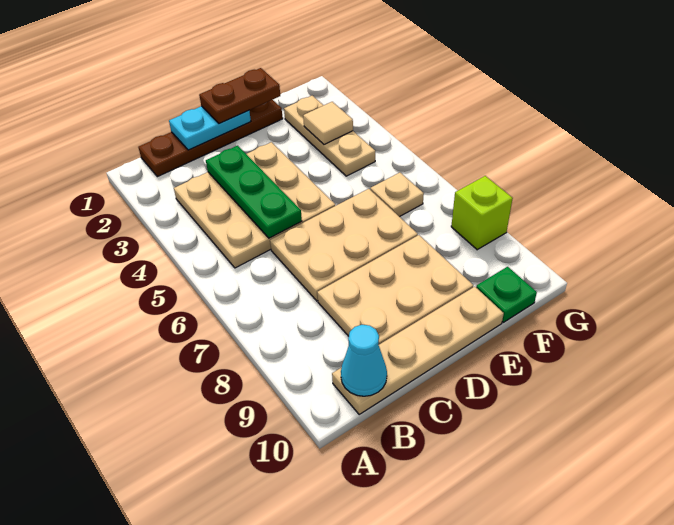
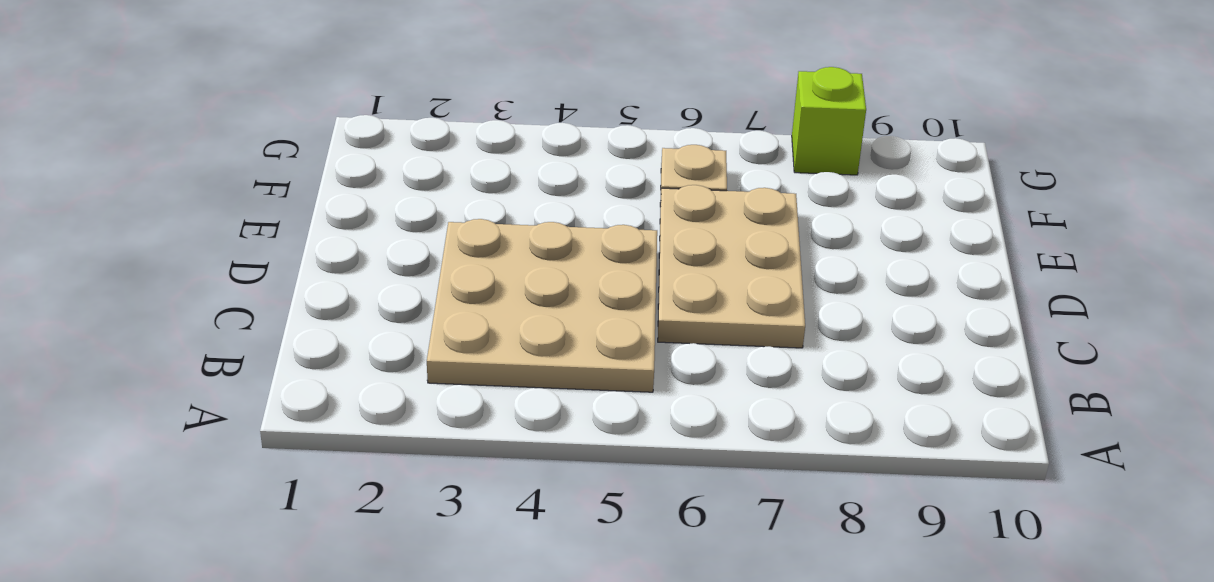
none -> brown 1x4 plate [138,100,283,177]
none -> tan 1x4 plate [332,287,504,414]
none -> tan 2x3 plate [317,235,473,345]

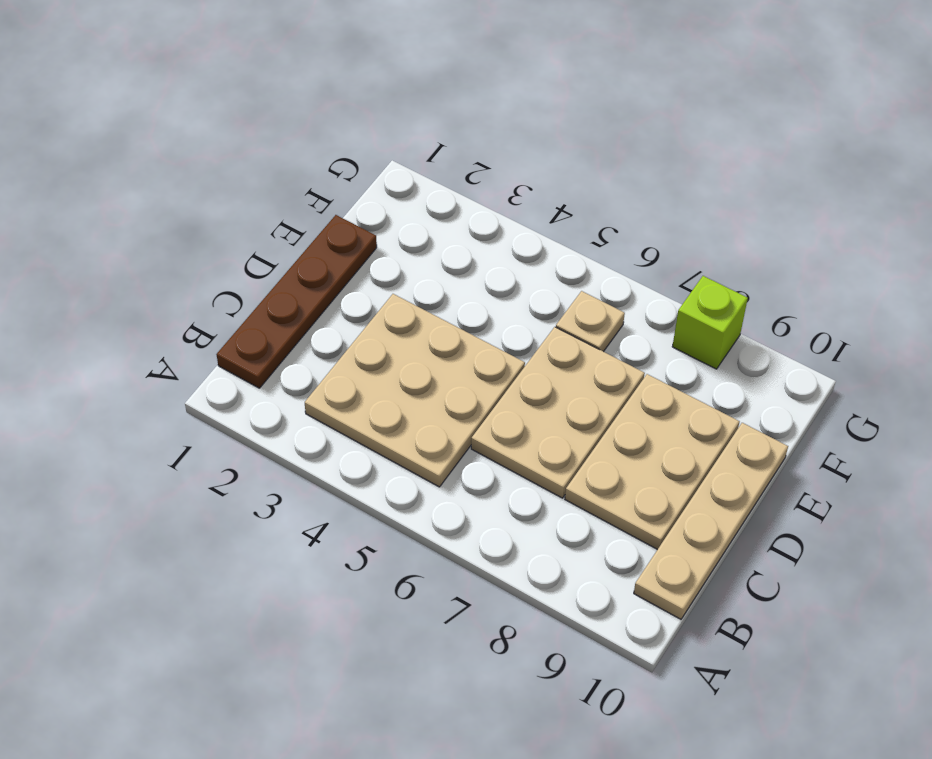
none -> tan 1x3 plate [284,96,375,176]
none -> green 1x1 plate [476,267,537,322]
none -> cyan 1x1 cone [341,325,387,396]

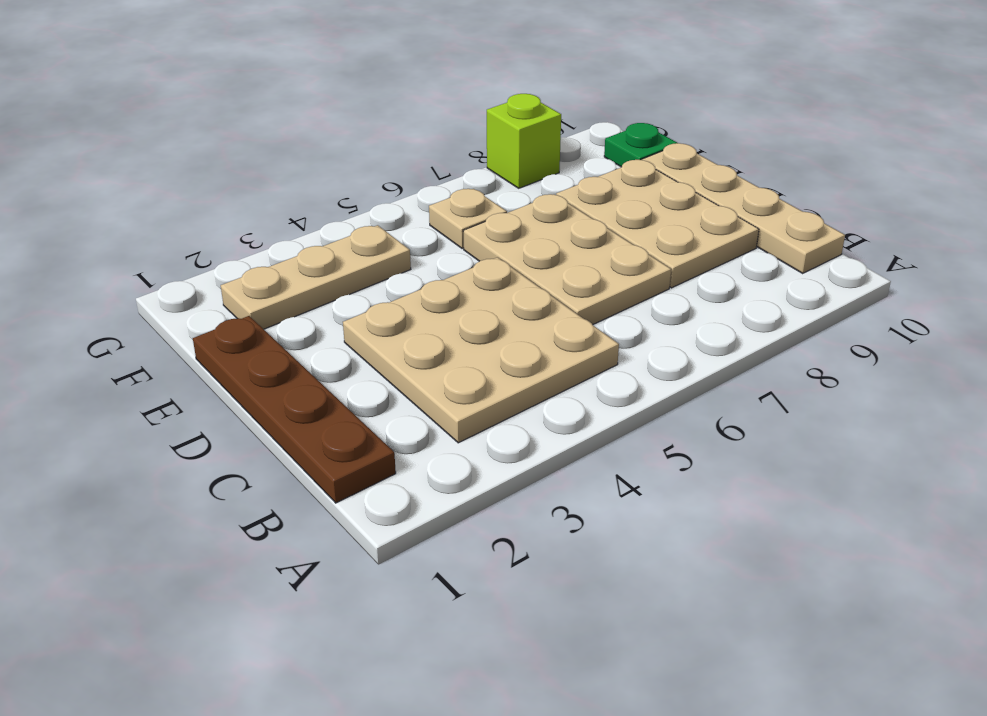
none -> cyan 1x1 cone [341,325,387,396]
none -> cyan 1x2 plate [169,106,251,150]
none -> green 1x3 plate [206,146,302,238]

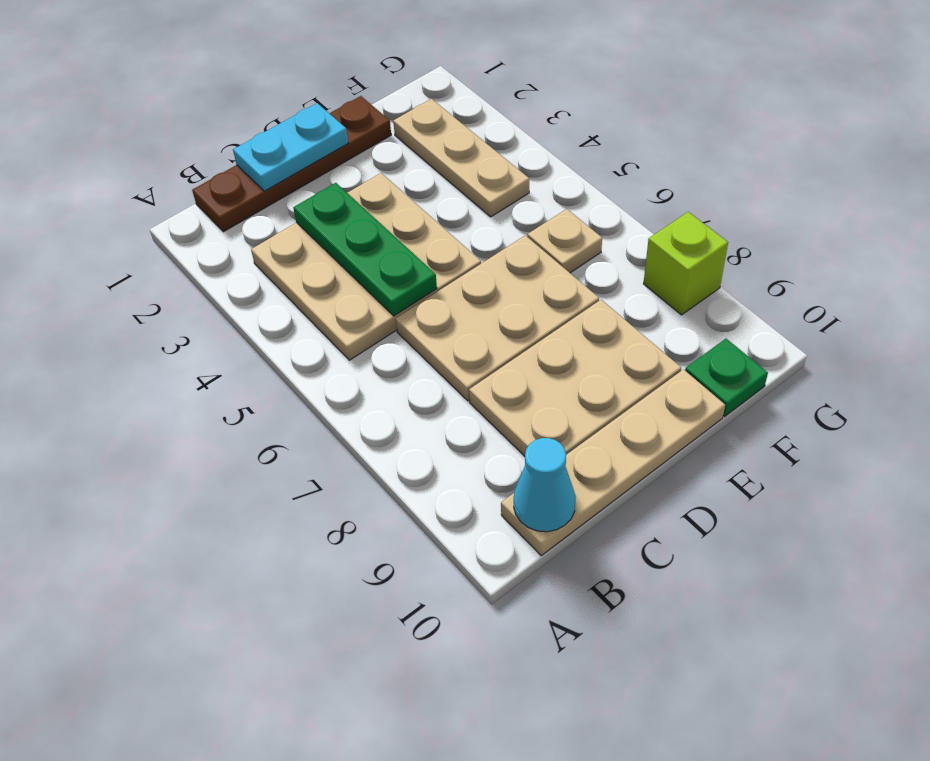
none -> tan 1x1 tile [303,102,353,144]
none -> brown 1x2 plate [199,68,280,124]

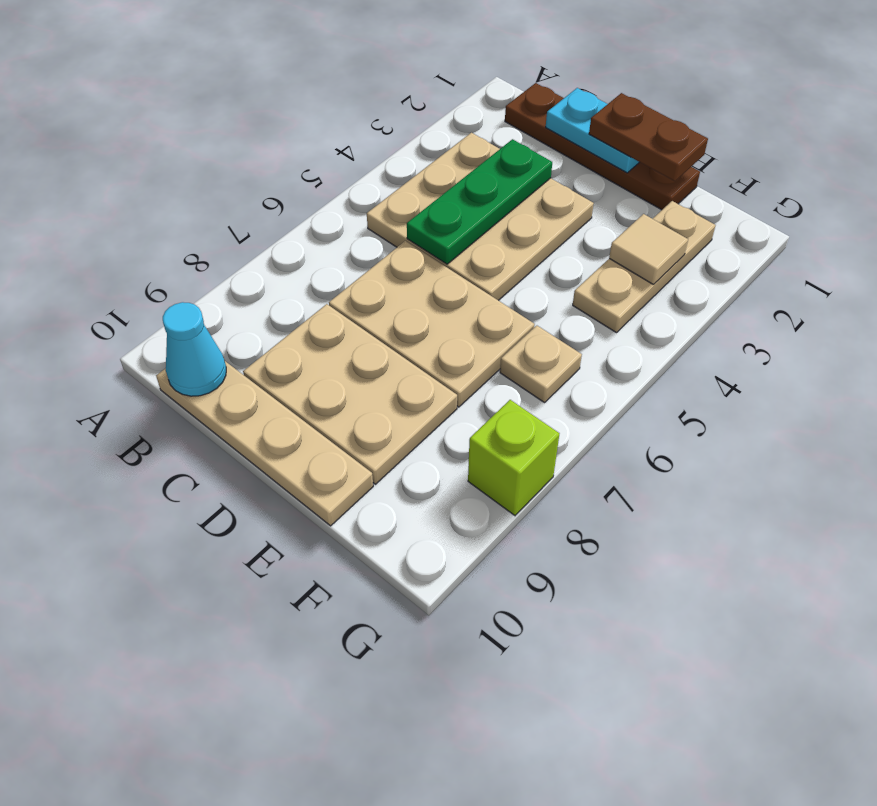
none -> green 1x1 plate [476,267,537,322]

